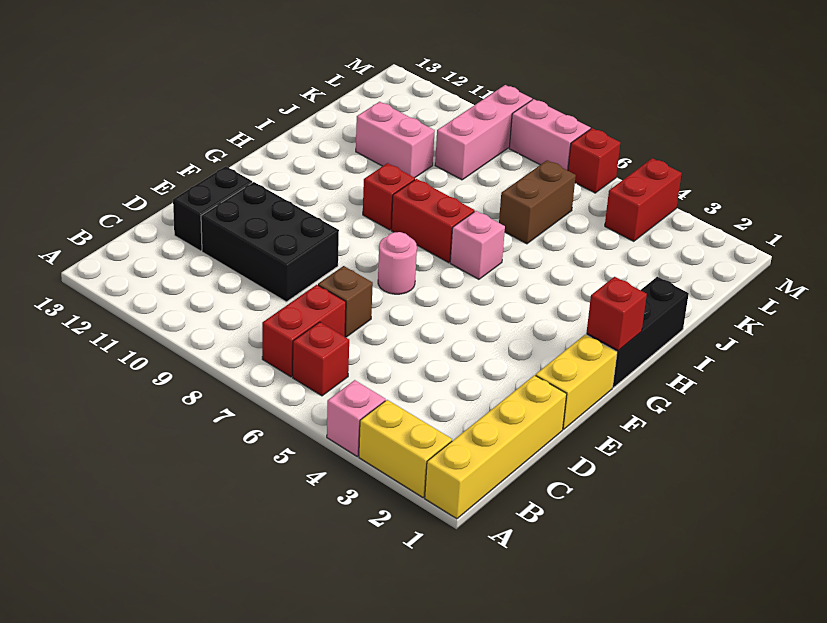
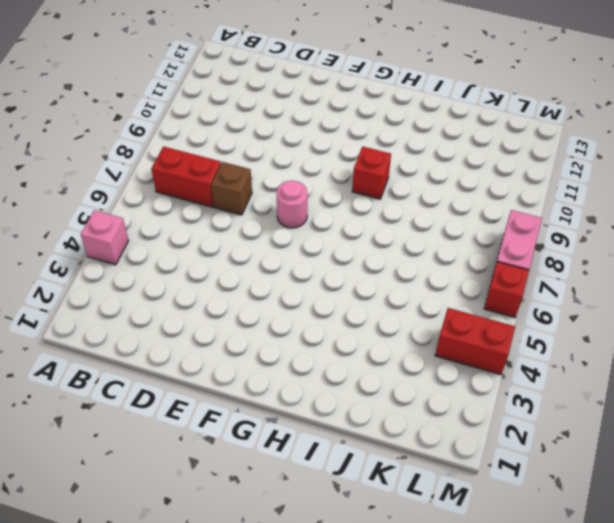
none -> yellow 1x4 brick [425,375,567,519]
none -> yellow 1x2 brick [359,400,452,498]
none -> red 1x1 brick [293,322,349,396]

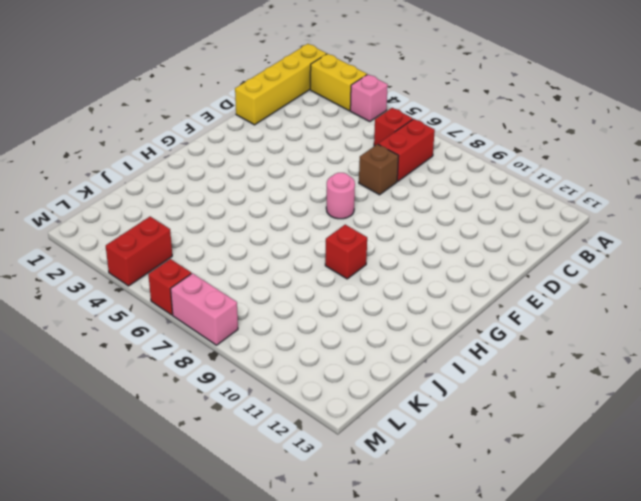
none -> black 2x3 brick [201,182,339,302]
none -> black 1x2 brick [173,166,252,251]
none -> yellow 1x2 brick [536,334,617,429]

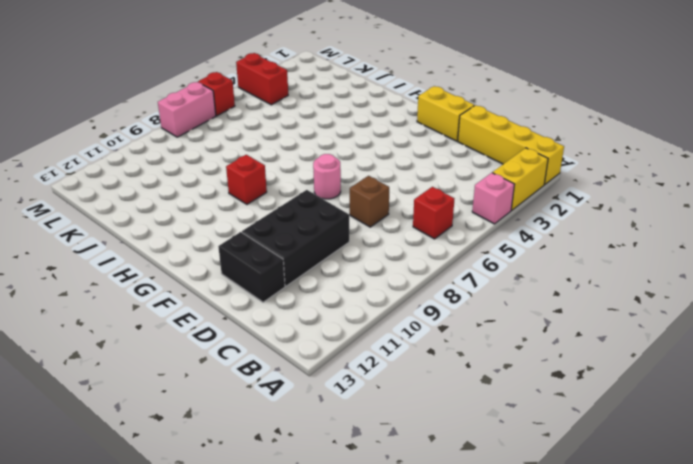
none -> red 1x2 brick [262,285,346,377]
none -> black 1x3 brick [586,277,689,388]
none -> pink 1x1 brick [450,211,505,279]

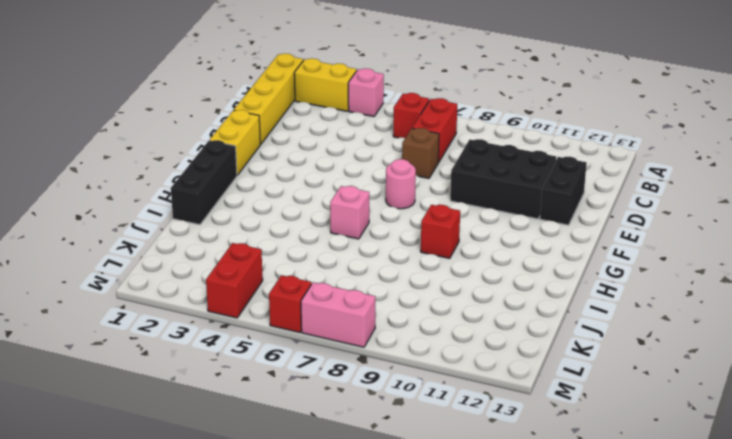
none -> red 1x2 brick [391,179,475,263]
none -> brown 1x2 brick [499,160,576,244]
none -> pink 1x2 brick [356,102,435,178]

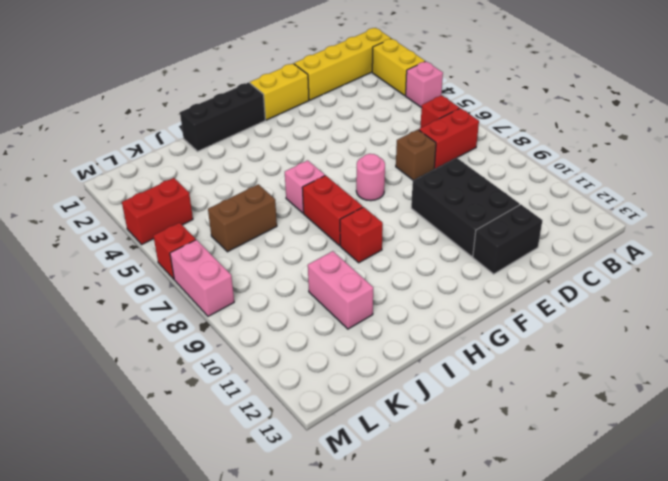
none -> pink 1x3 brick [435,85,532,180]
none -> red 1x1 brick [587,277,647,351]

